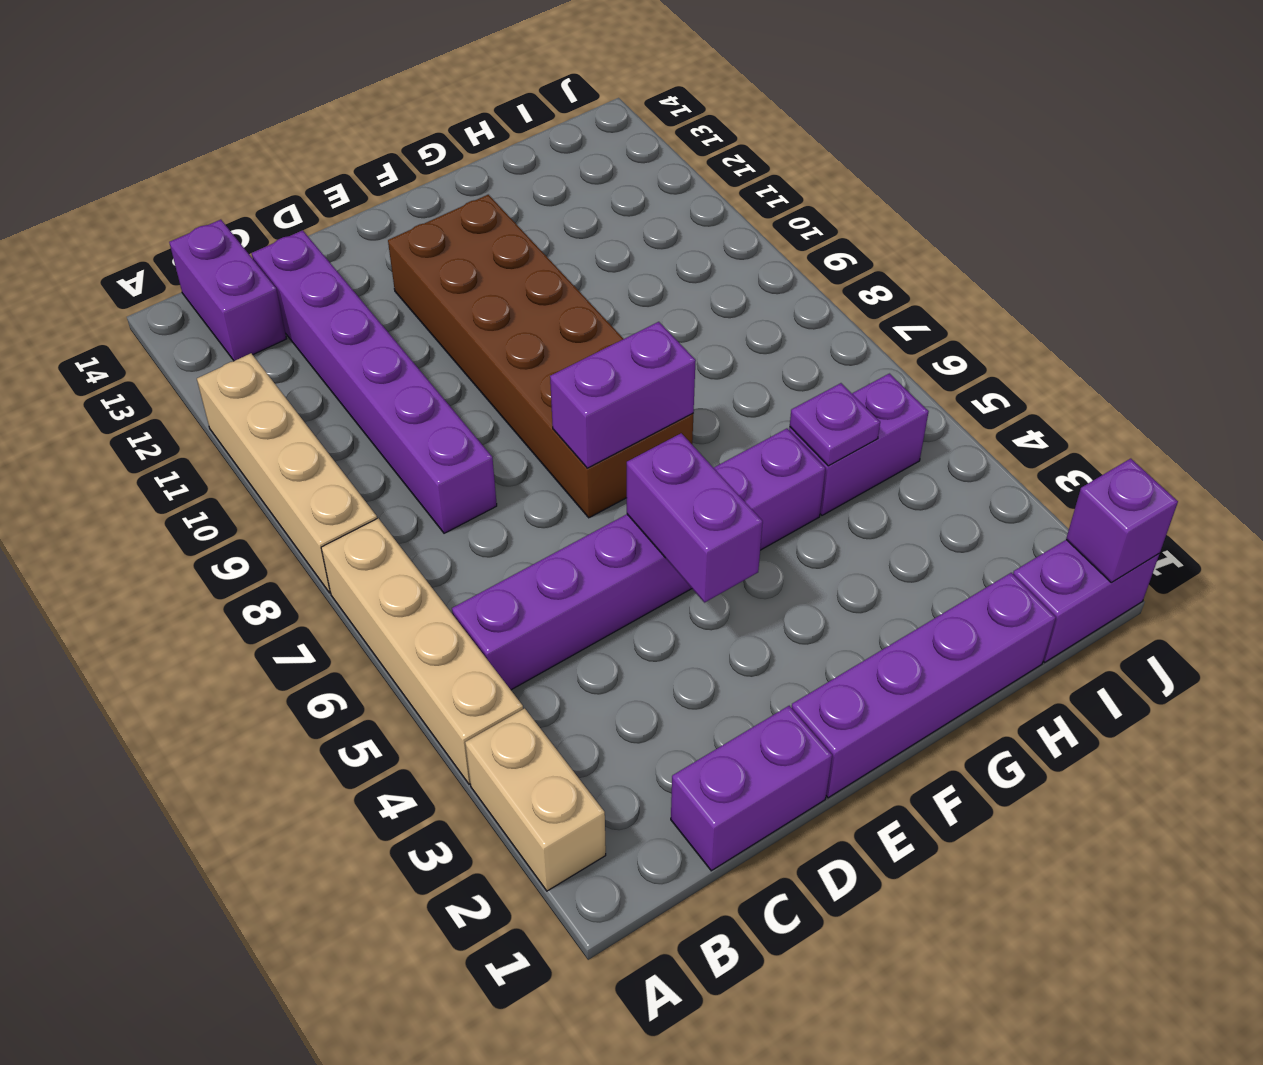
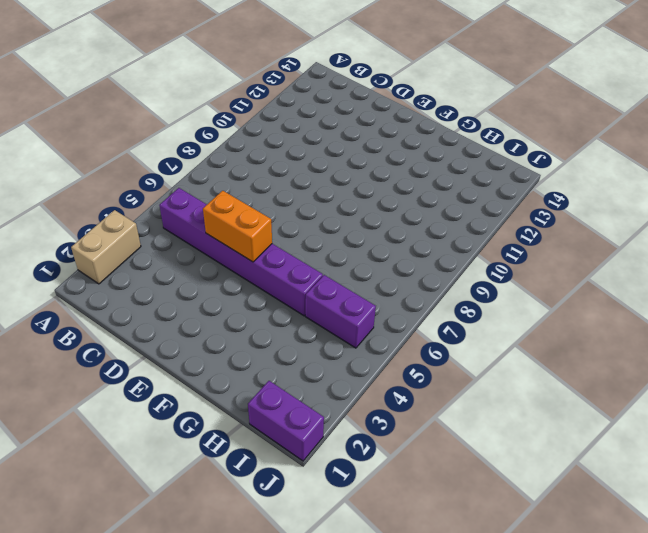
orange 1x2 brick [203,191,272,262] -> purple 1x2 brick [627,433,763,603]
none -> tan 1x4 brick [321,518,523,784]
none -> tan 1x4 brick [197,353,377,593]
none -> purple 1x2 brick [169,220,286,361]

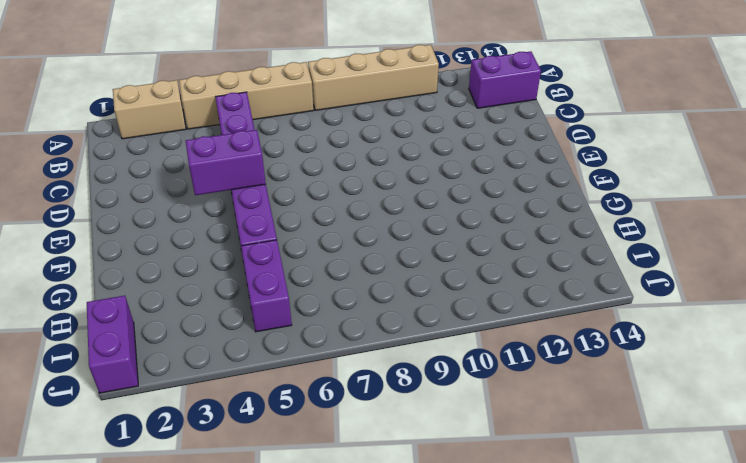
none -> purple 1x2 brick [671,706,832,871]
none -> purple 1x6 brick [252,230,497,533]
none -> purple 1x4 brick [792,573,1056,798]

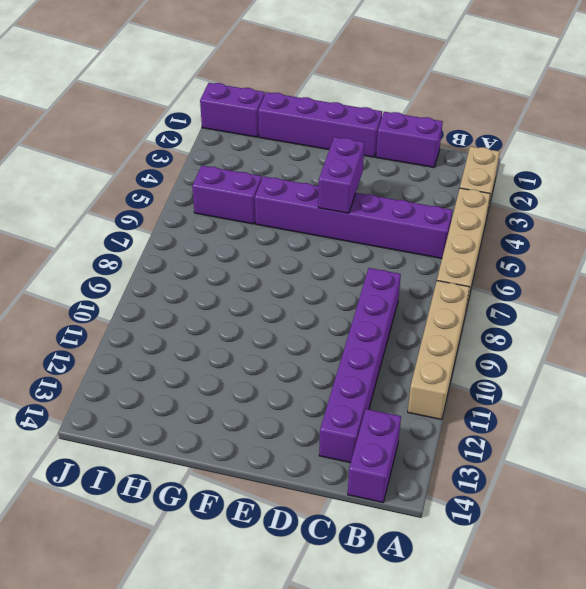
none -> brown 2x6 brick [388,195,693,518]
none -> purple 1x2 brick [550,322,696,468]
none -> purple 1x1 plate [790,383,880,466]

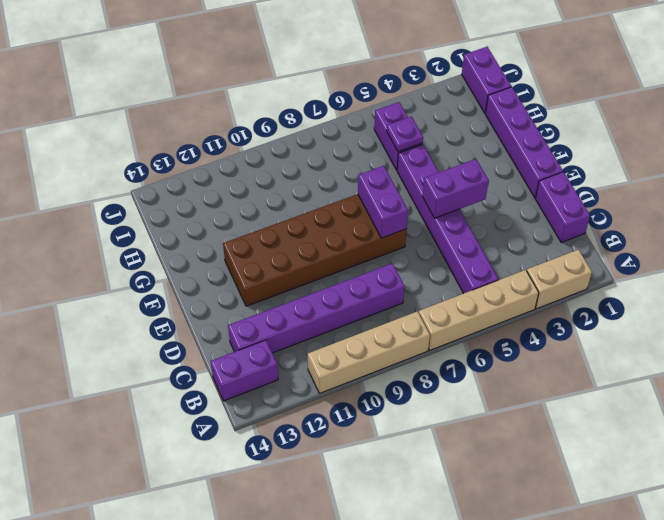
none -> purple 1x1 brick [1066,459,1178,582]

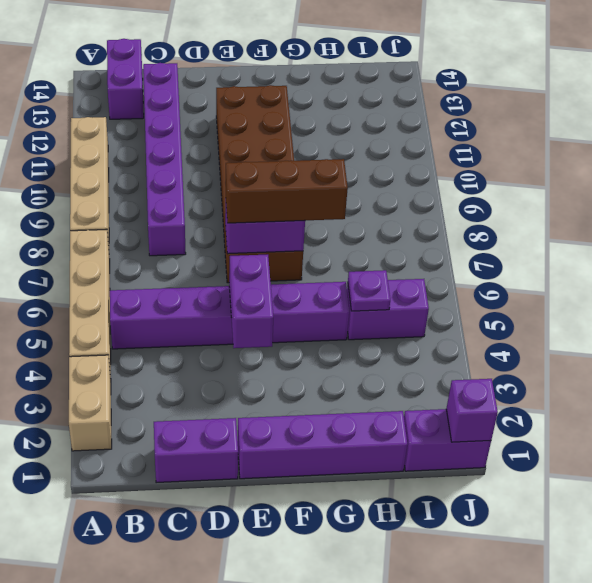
brown 1x3 brick [226,159,348,223] -> none

